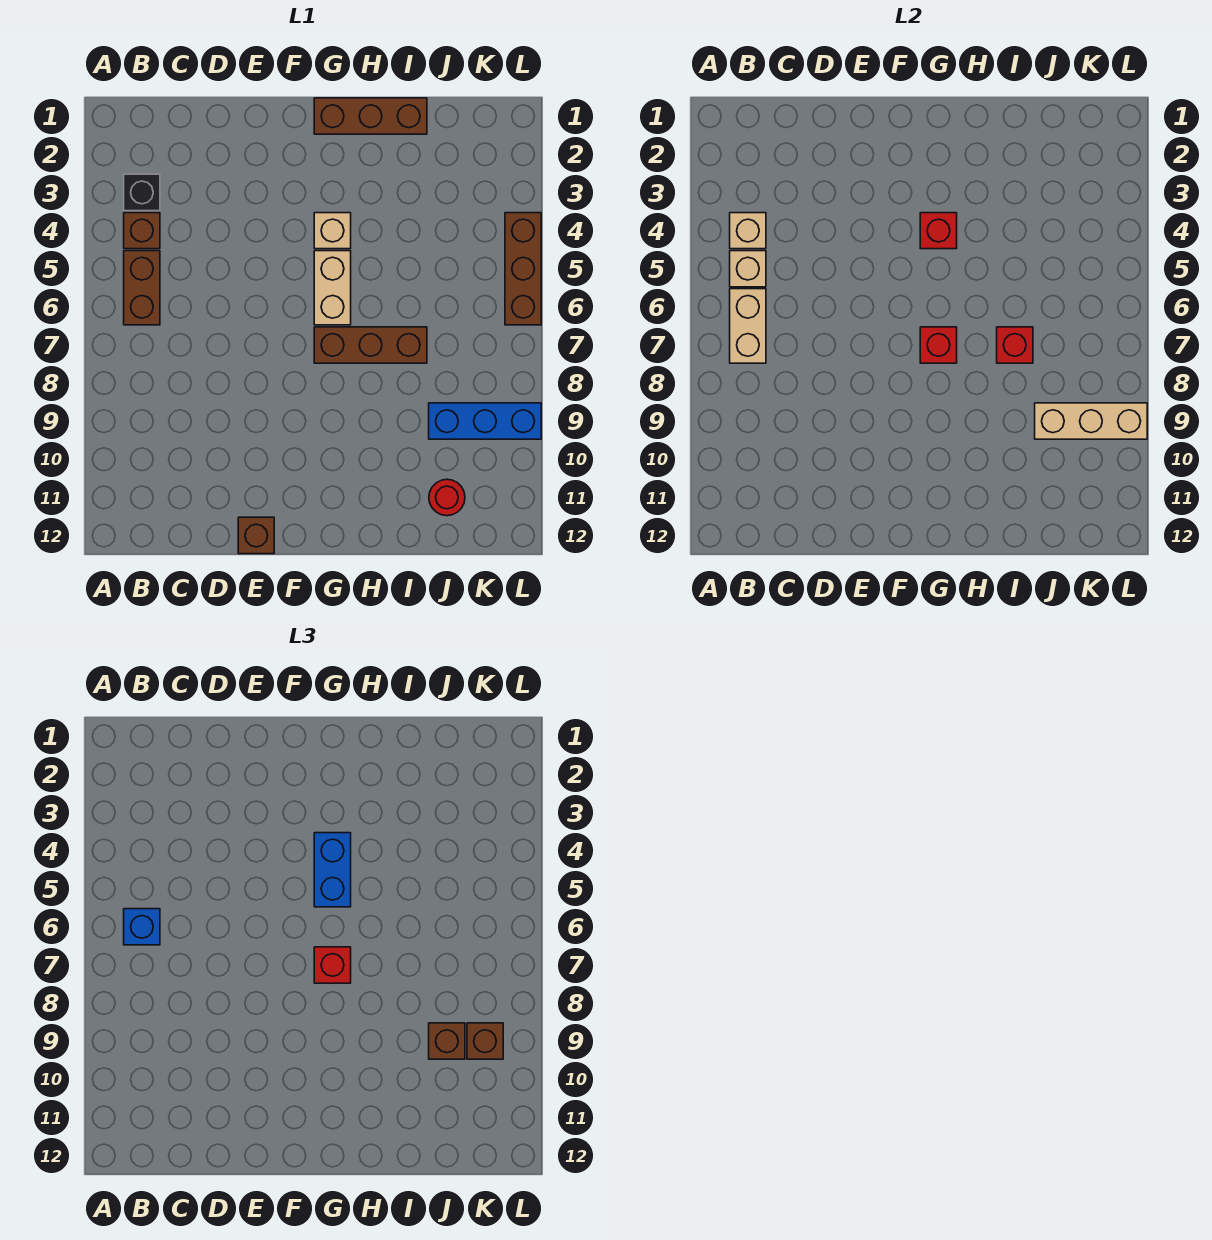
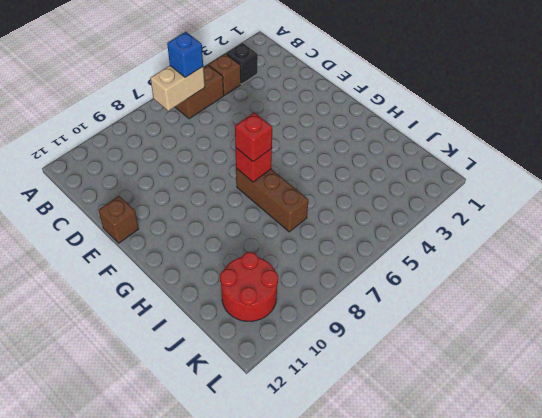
red 2x2 round brick [220,252,278,321] -> red 1x1 round brick [429,479,465,516]
none -> brown 1x3 brick [314,98,427,134]
none -> tan 1x1 brick [314,213,351,249]
none -> tan 1x2 brick [314,251,351,325]

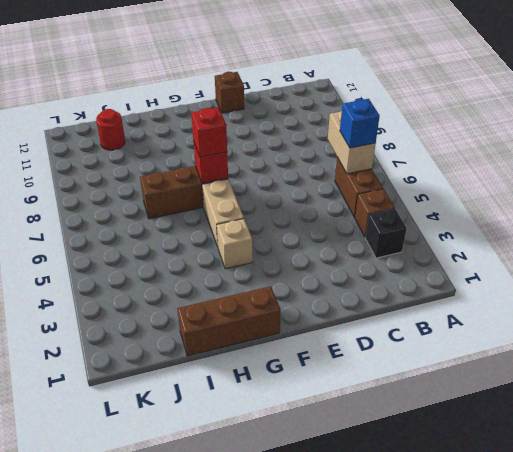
none -> blue 1x3 brick [429,403,541,439]
none -> brown 1x3 brick [505,213,541,325]
none -> tan 1x1 brick [730,213,766,249]

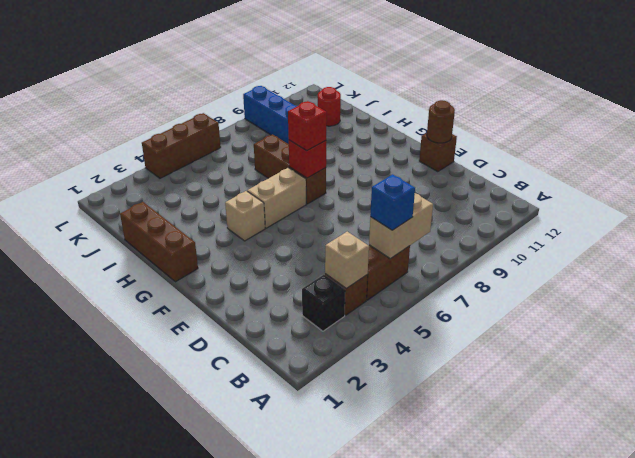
brown 1x1 round brick [427,100,455,143] -> none
none -> tan 1x1 brick [730,251,766,287]
none -> red 1x1 brick [920,213,957,249]
none -> red 1x1 brick [997,327,1033,363]

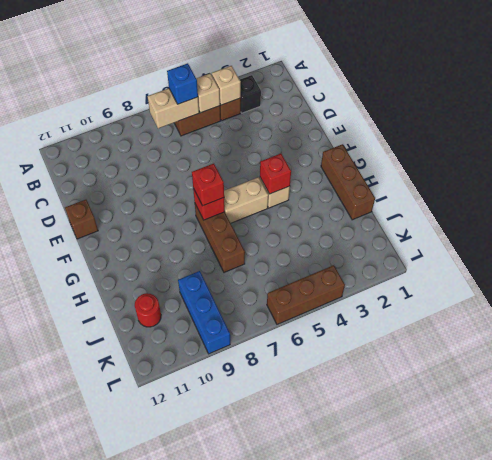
none -> red 1x1 brick [997,327,1033,363]
none -> tan 1x3 brick [1035,403,1147,439]
none -> blue 1x2 brick [314,833,351,907]

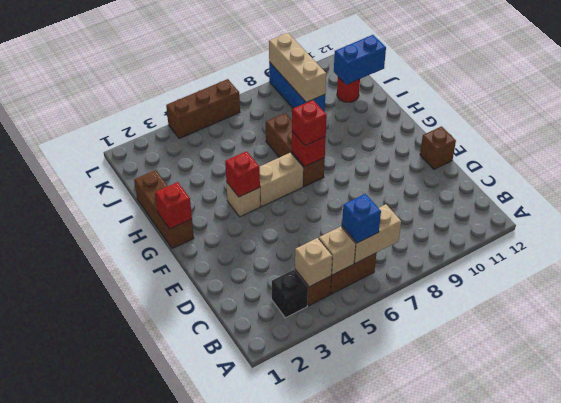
red 1x1 brick [155,182,192,229] -> red 1x1 brick moved to [997,327,1033,363]
blue 1x2 brick [334,35,386,85] -> blue 1x2 brick moved to [314,833,351,907]
none -> brown 1x1 brick [429,1023,465,1059]
none -> brown 1x1 brick [467,1023,503,1059]

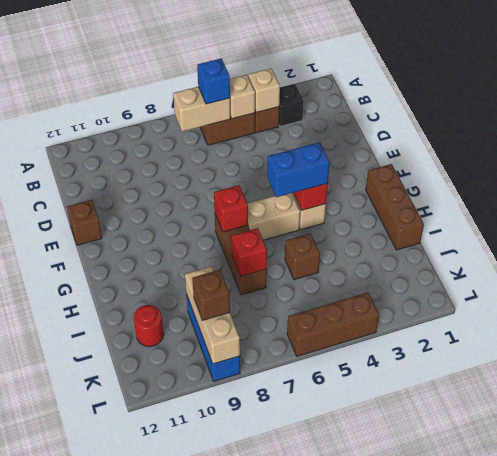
brown 1x1 brick [285,233,320,280] -> brown 1x1 brick moved to [429,1023,465,1059]
none -> red 1x1 brick [314,947,351,983]

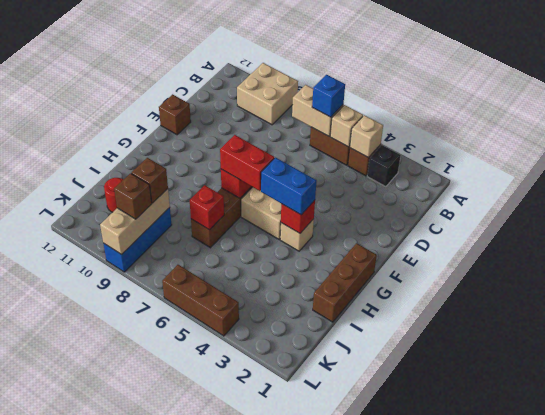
tan 2x2 brick [237,63,298,125] -> none
red 1x2 brick [220,135,274,191] -> red 1x1 brick [314,947,351,983]

